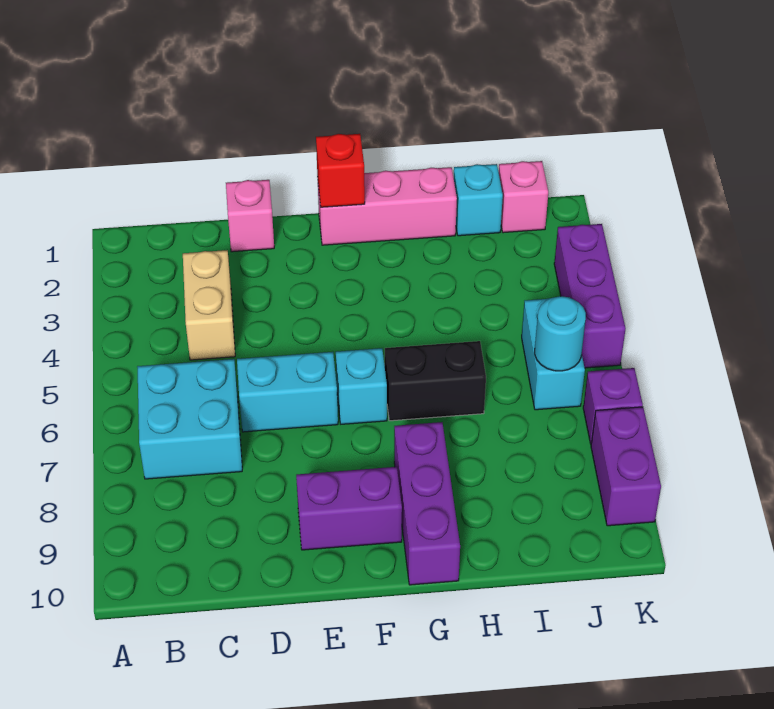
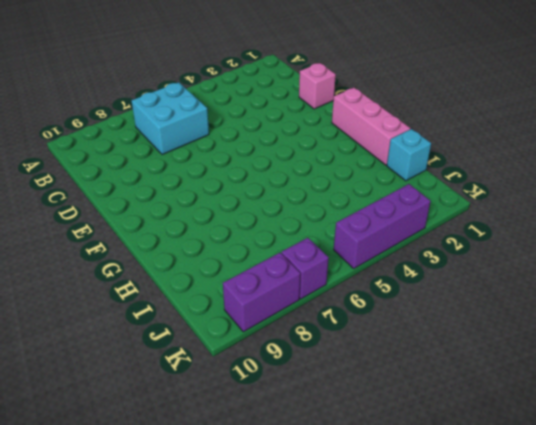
none -> tan 1x2 brick [183,250,235,360]
none -> cyan 1x2 brick [237,352,338,432]
none -> purple 1x2 brick [296,467,402,550]

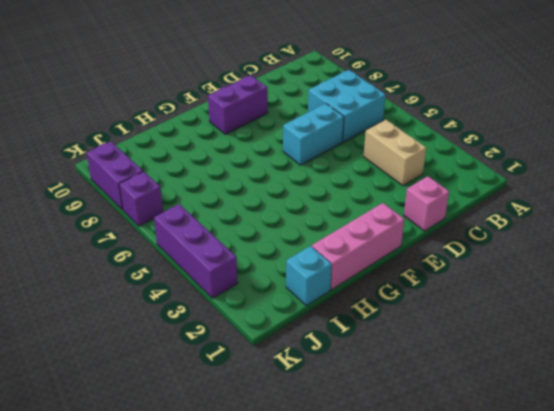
none -> cyan 1x1 brick [336,348,387,424]
none -> black 1x2 brick [385,341,486,421]
none -> purple 1x3 brick [394,422,460,585]

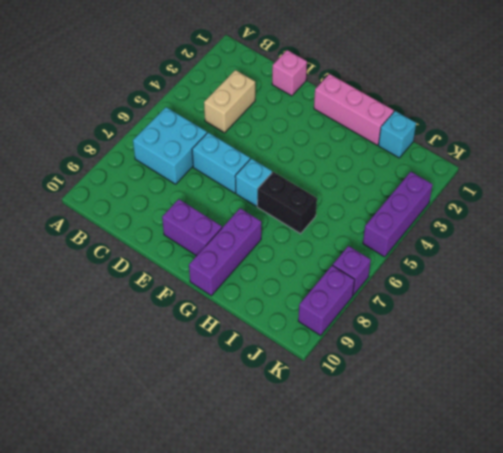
none -> pink 1x1 brick [499,161,548,233]
none -> cyan 1x2 brick [522,297,585,410]
none -> red 1x1 brick [316,134,365,207]

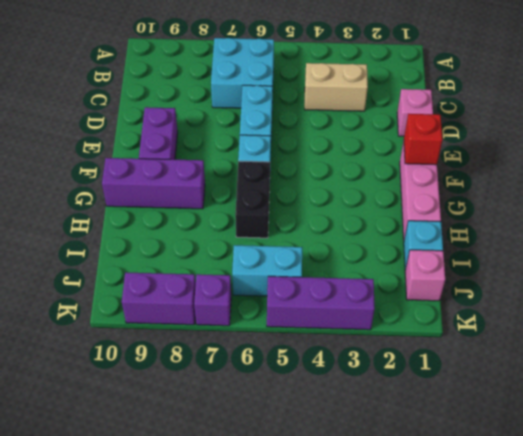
none -> cyan 1x1 round brick [535,296,586,371]

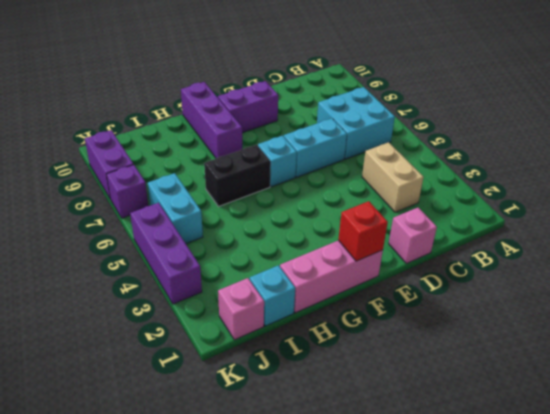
none -> cyan 1x1 round brick [535,296,586,371]

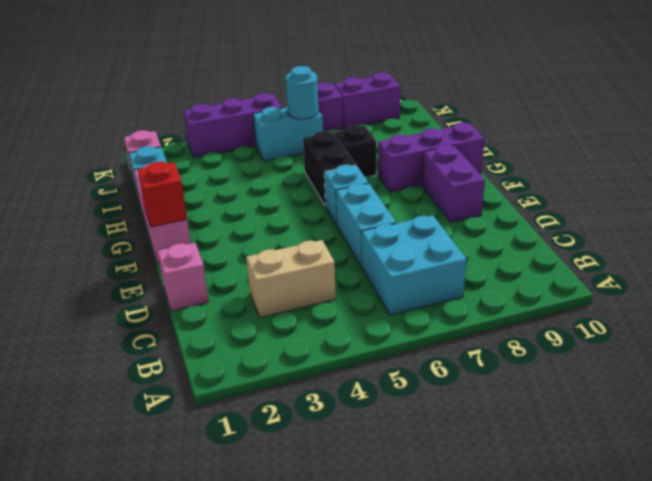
black 1x1 brick [335,125,376,176] -> none

